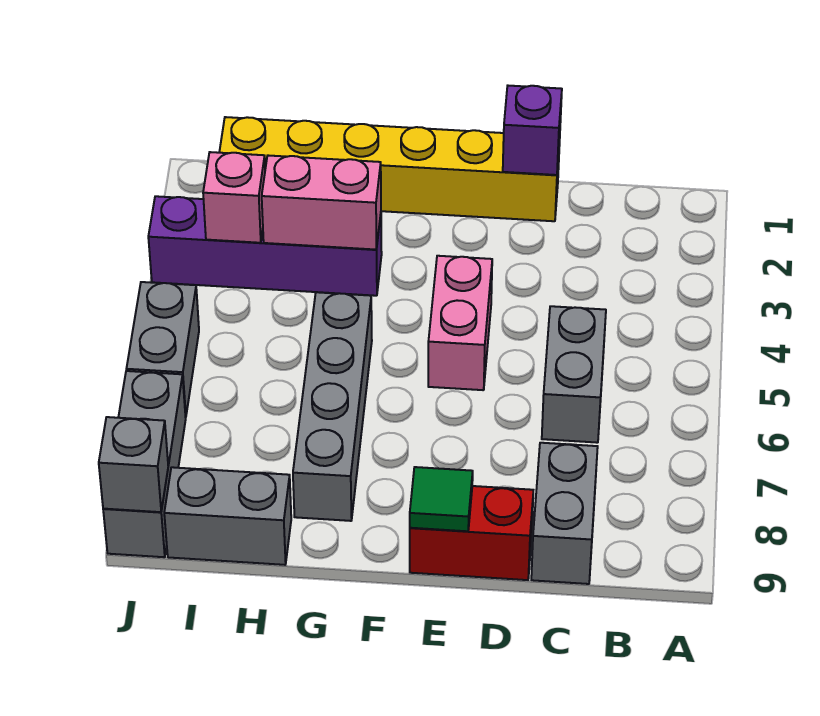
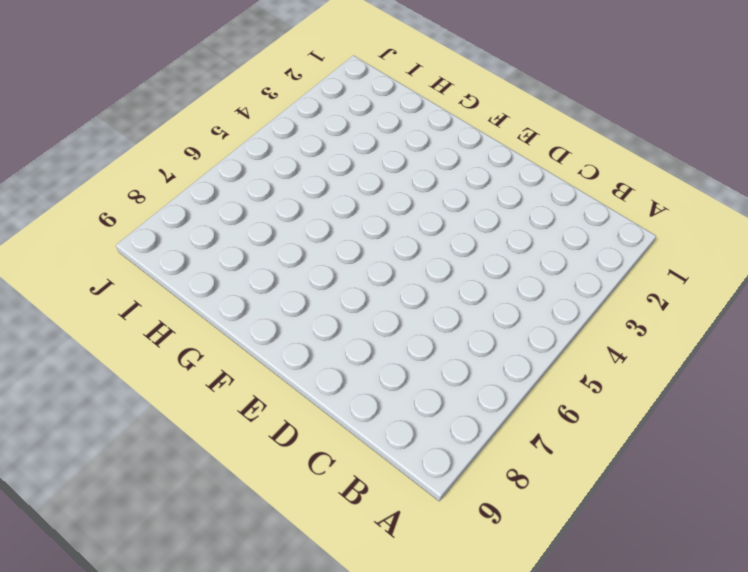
none -> grey 1x2 brick [542,306,606,443]
none -> grey 1x2 brick [531,443,598,584]
none -> yellow 1x6 brick [219,117,560,221]

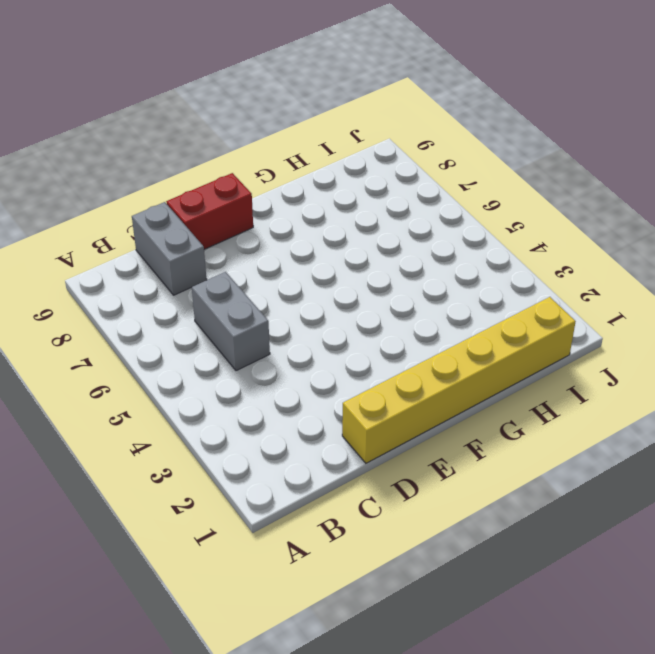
none -> pink 1x2 brick [428,256,492,390]
none -> purple 1x4 brick [148,196,382,296]
none -> grey 1x4 brick [293,292,372,521]

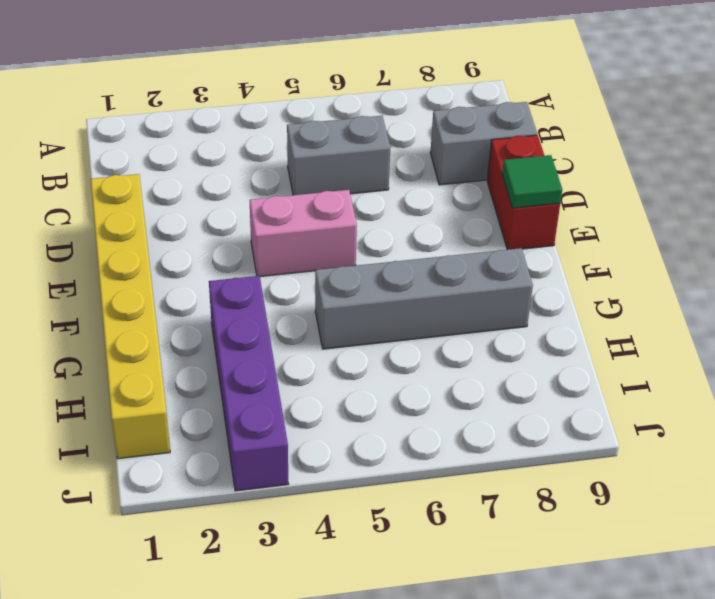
none -> grey 1x2 brick [164,467,291,565]
none -> grey 1x2 brick [126,282,199,417]
none -> grey 1x3 brick [103,371,186,557]

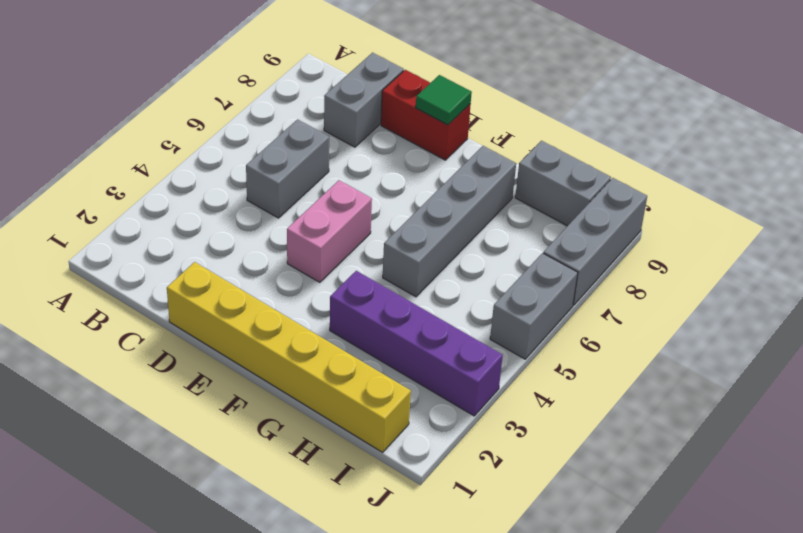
none -> purple 1x1 brick [503,86,562,175]
none -> pink 1x2 brick [262,155,381,250]
none -> pink 1x1 brick [203,152,265,243]

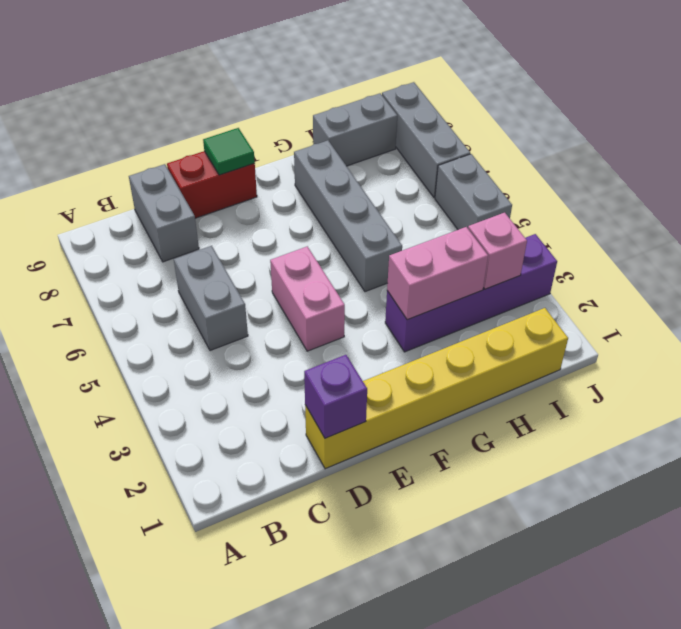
none -> grey 1x1 brick [99,417,168,512]

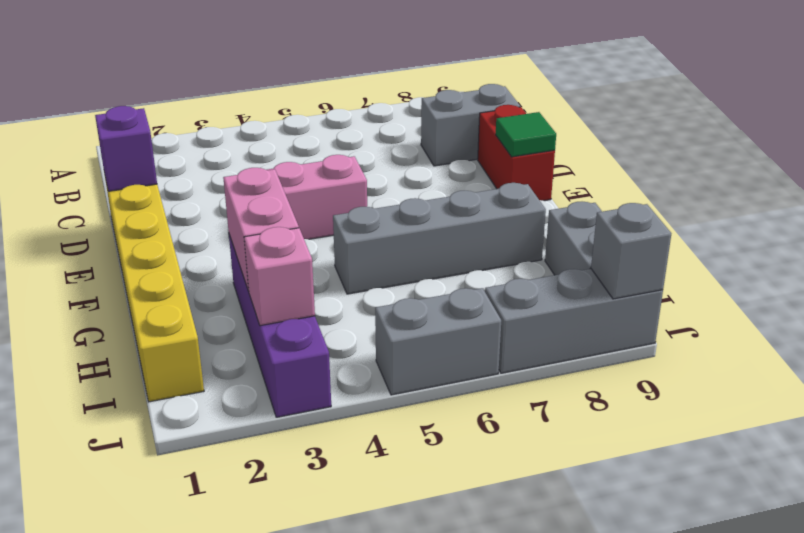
none -> grey 1x2 brick [542,306,606,443]

